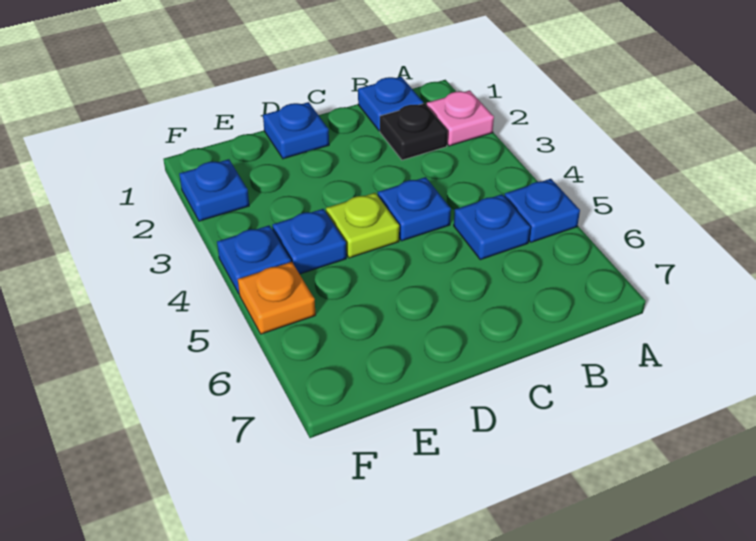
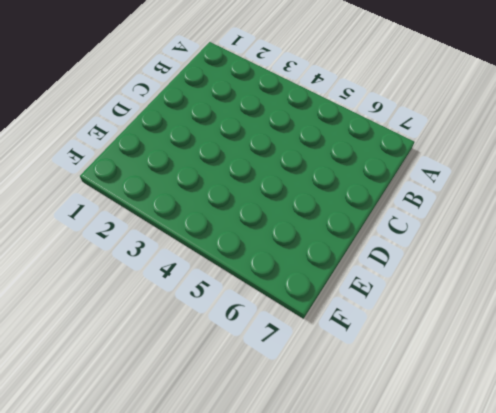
none -> pink 1x1 plate [427,90,494,146]
none -> blue 1x1 plate [504,179,580,242]
none -> blue 1x1 plate [358,77,423,131]

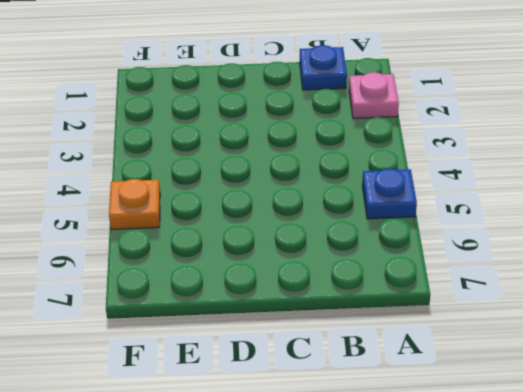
none -> black 1x1 plate [380,103,448,160]
none -> blue 1x1 plate [454,194,530,260]
none -> blue 1x1 plate [378,177,451,241]

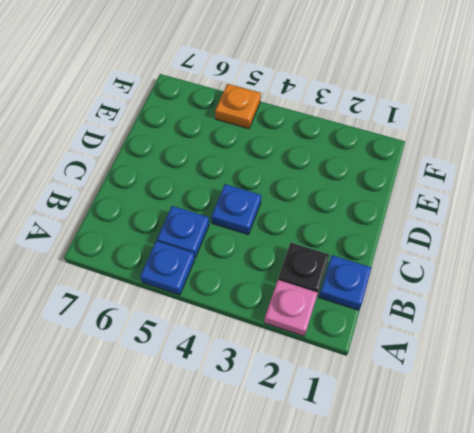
none -> blue 1x1 plate [263,102,329,159]
none -> lime 1x1 plate [326,193,399,258]
none -> blue 1x1 plate [272,209,346,274]

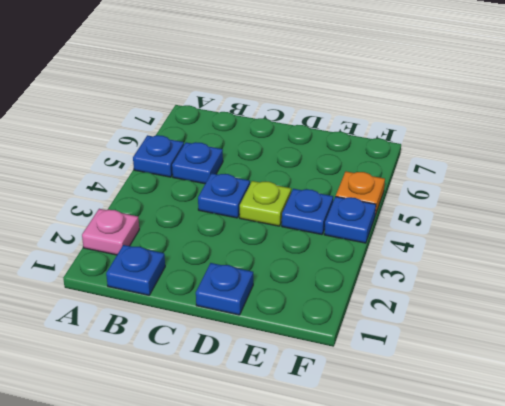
none -> black 1x1 plate [380,103,448,160]
none -> blue 1x1 plate [179,159,249,221]

